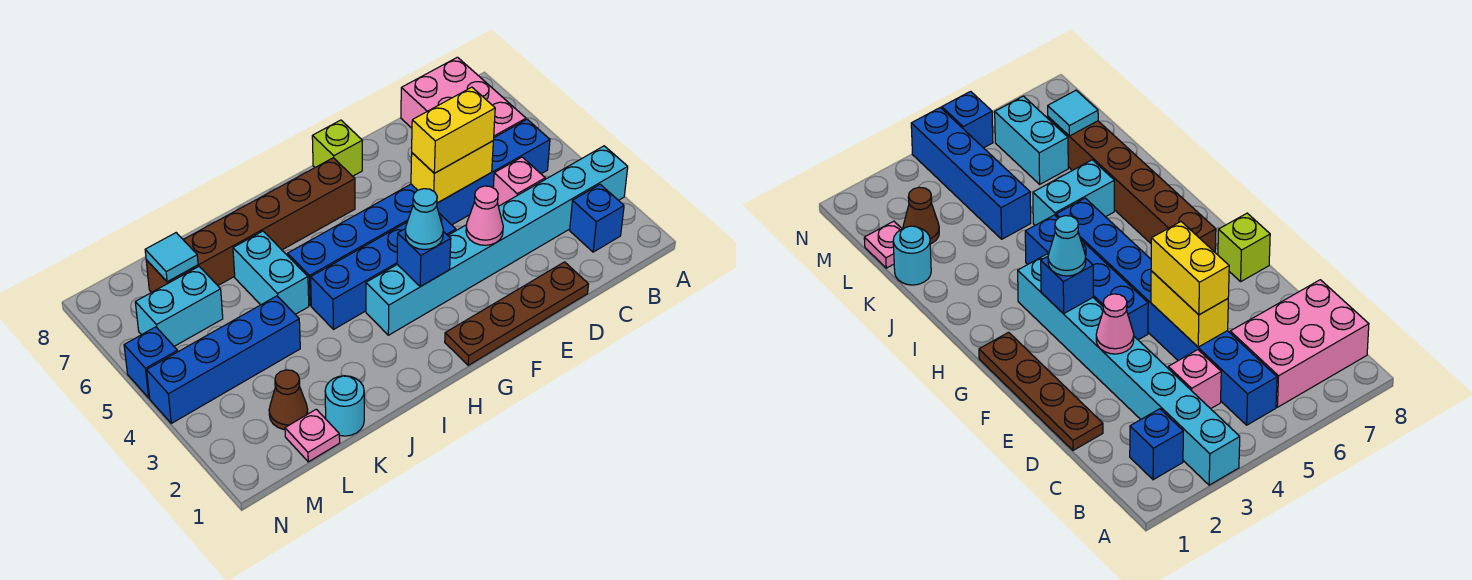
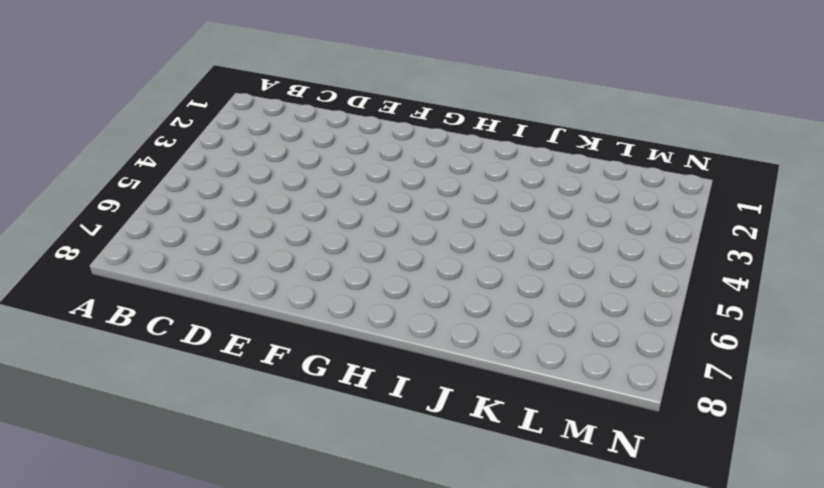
none -> cyan 1x8 brick [366,146,628,335]
none -> blue 1x1 brick [570,184,624,252]
none -> blue 1x8 brick [287,119,550,306]

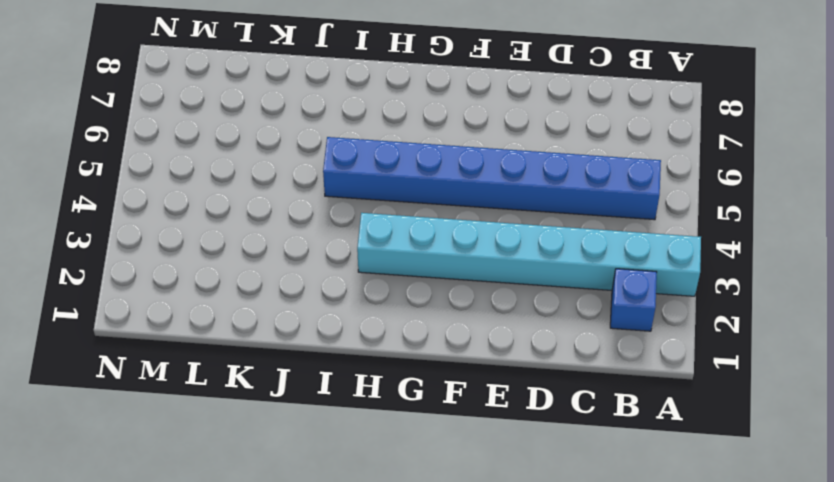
none -> pink 2x3 brick [401,57,526,137]
none -> pink 1x1 brick [493,157,545,206]
none -> brown 1x4 plate [445,262,589,365]

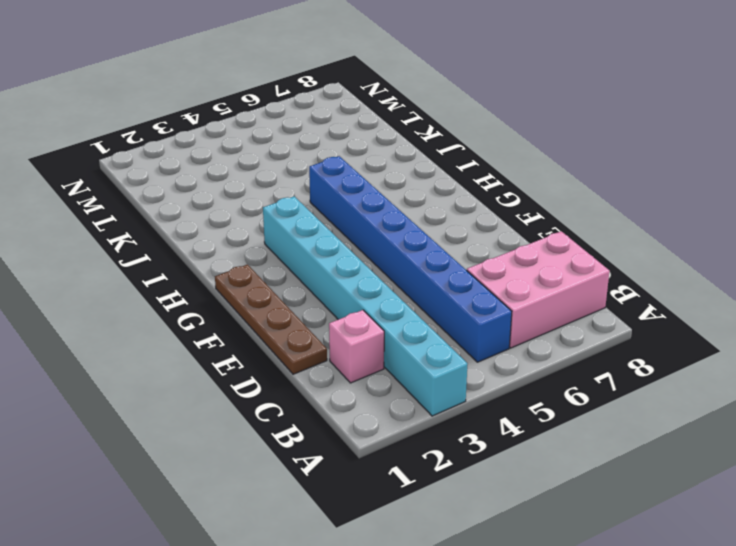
pink 1x1 brick [329,310,384,383] -> pink 1x1 brick moved to [493,157,545,206]
none -> blue 1x1 brick [570,184,624,252]
none -> blue 1x4 brick [311,213,456,329]
none -> lime 1x1 brick [312,120,362,176]

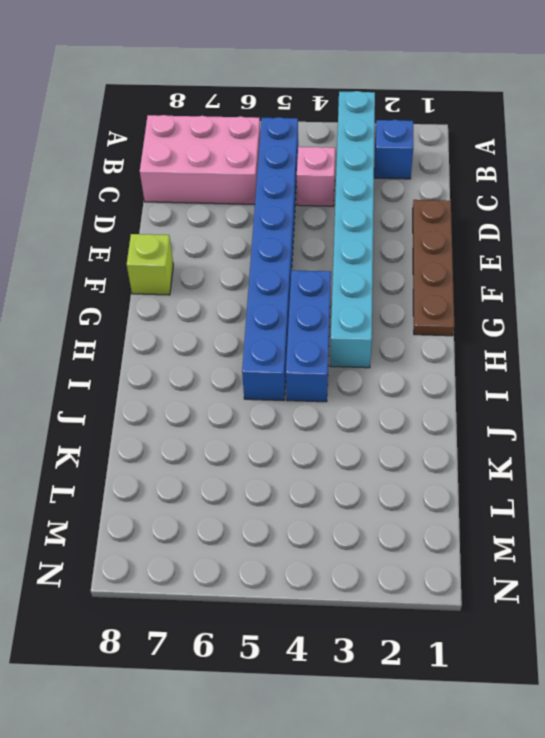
blue 1x3 brick [286,270,331,402] -> blue 1x4 brick [311,213,456,329]
none -> brown 1x6 brick [146,158,355,292]
none -> cyan 1x2 brick [233,231,309,314]
none -> cyan 1x1 round brick [325,376,364,436]

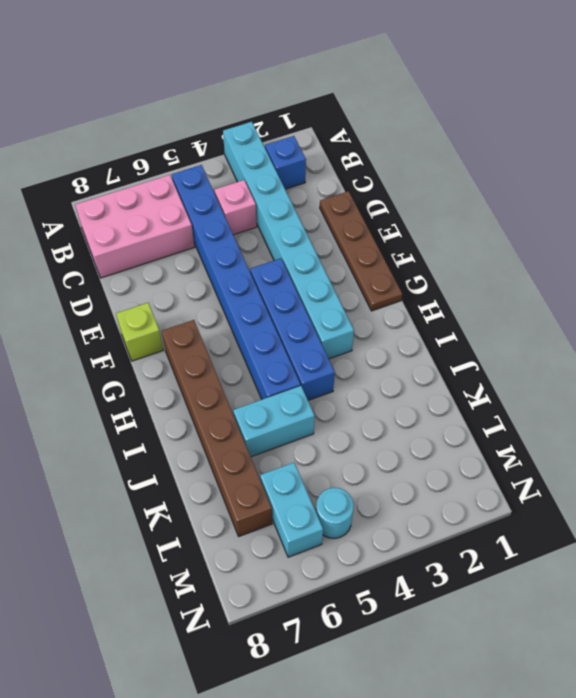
cyan 1x1 round brick [316,488,354,539] -> cyan 1x1 round brick moved to [325,376,364,436]
none -> blue 1x4 brick [147,296,300,423]
none -> pink 1x1 plate [285,409,340,462]
none -> brown 1x1 cone [269,370,308,429]

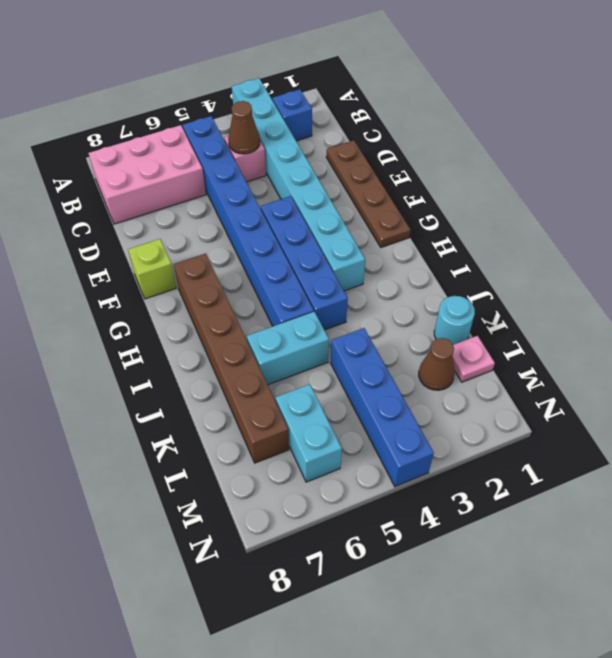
brown 1x1 cone [228,101,260,154] -> none
none -> blue 1x1 brick [124,327,178,398]
none -> yellow 1x2 brick [411,141,493,203]
none -> pink 1x1 cone [466,186,503,245]

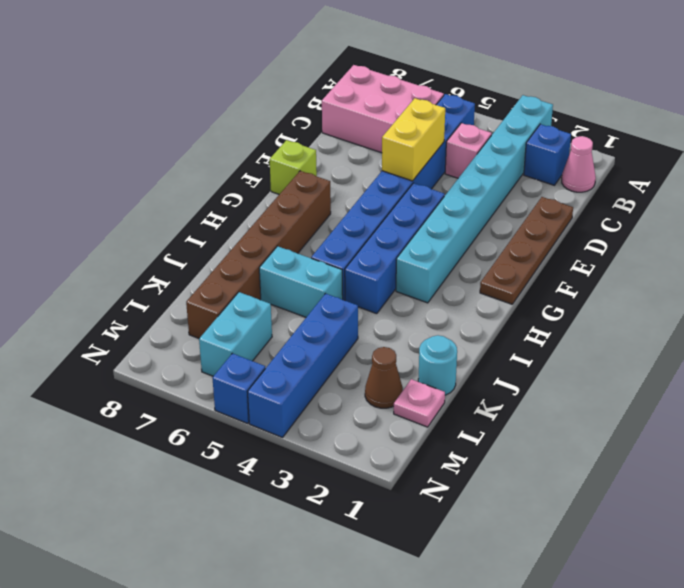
pink 1x1 cone [562,136,596,192] -> pink 1x1 cone moved to [466,186,503,245]
none -> blue 1x1 brick [397,228,451,287]
none -> cyan 1x1 tile [145,233,198,282]
none -> yellow 1x2 brick [412,87,495,173]

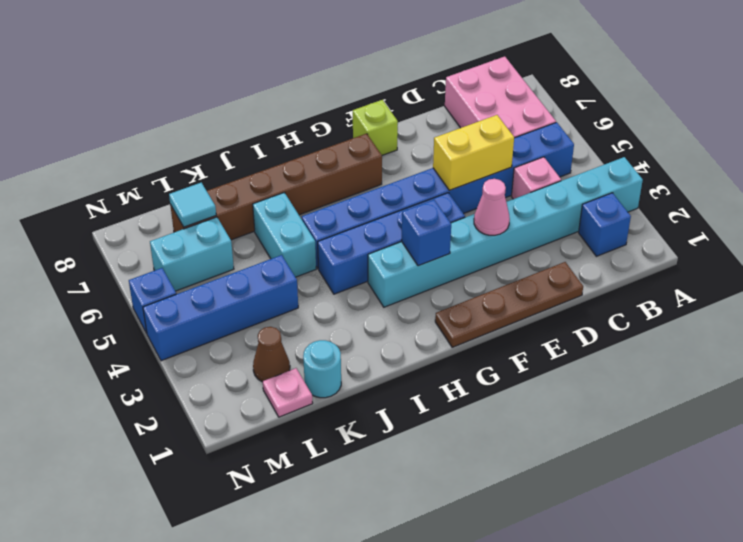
none -> yellow 1x2 brick [412,87,495,173]
none -> cyan 1x1 cone [405,189,443,250]

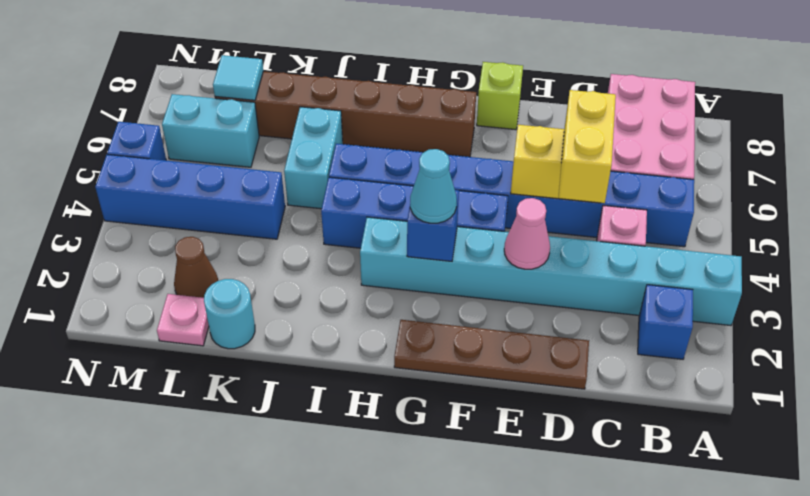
yellow 1x2 brick [558,90,616,203] -> yellow 1x2 brick turned to [412,87,495,173]

